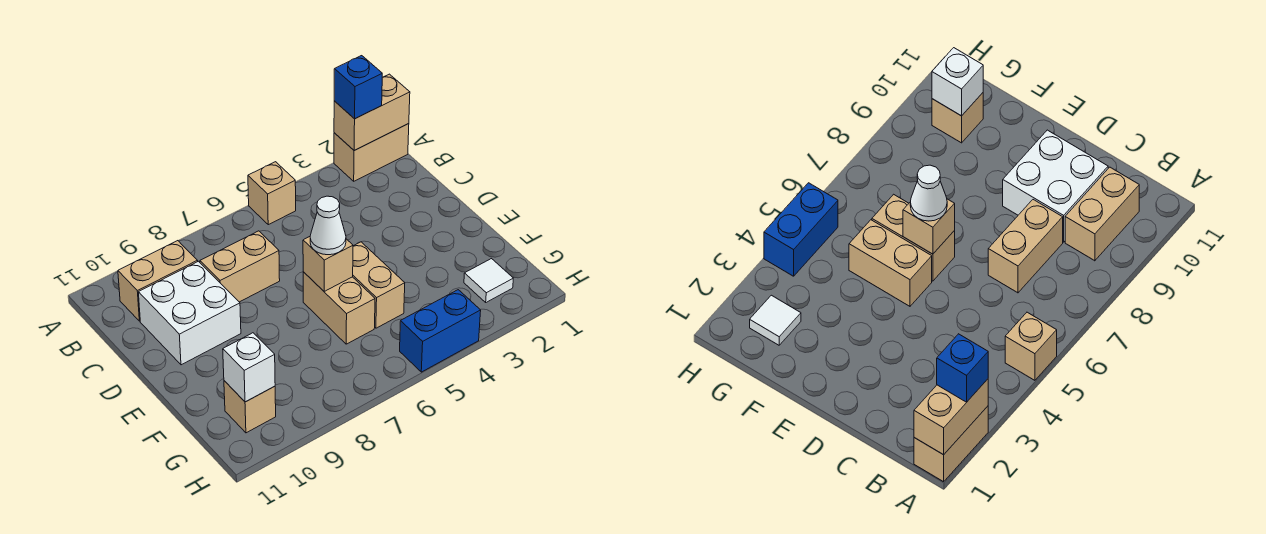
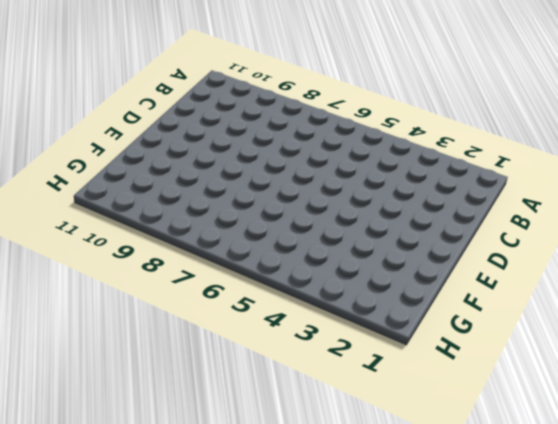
none -> tan 1x2 brick [334,124,409,181]
none -> tan 1x1 brick [248,162,296,225]
none -> tan 1x2 brick [118,241,198,321]

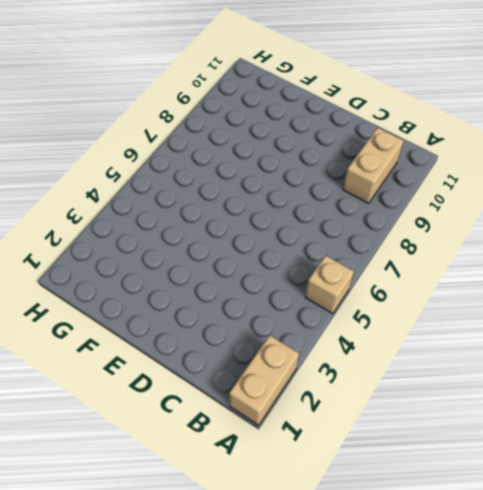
none -> tan 1x2 brick [200,231,280,302]
none -> white 2x2 brick [138,261,241,365]
none -> tan 1x2 brick [353,242,405,328]

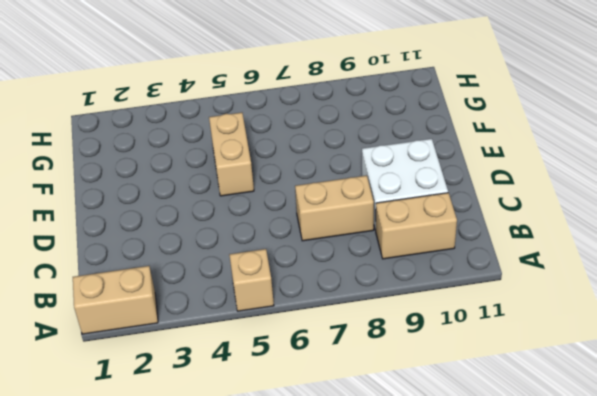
none -> tan 1x2 brick [303,272,375,344]
none -> white 1x1 tile [464,259,513,302]
none -> tan 1x1 brick [224,381,276,433]

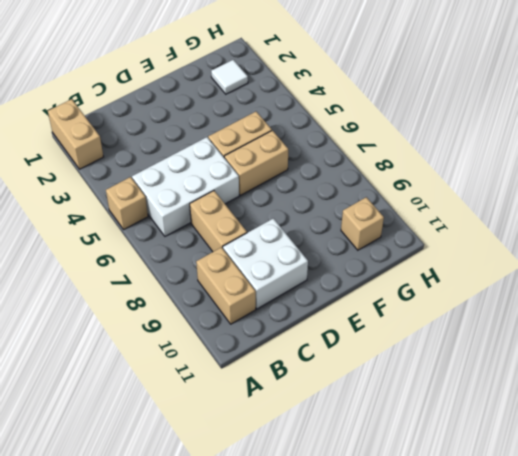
white 2x3 brick [132,137,239,236] -> none
none -> blue 1x2 brick [400,290,481,372]
none -> tan 1x2 brick [334,74,410,151]
none -> tan 1x1 brick [303,237,353,291]

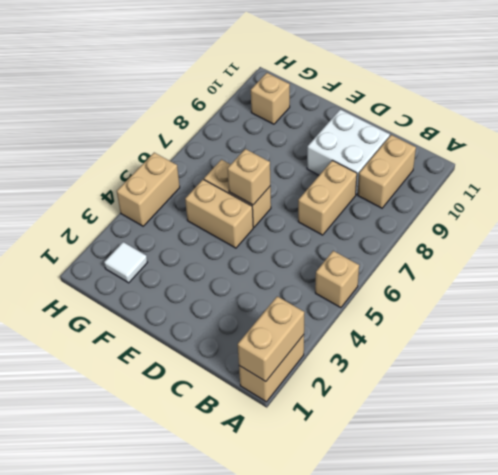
tan 1x2 brick [117,153,180,226] -> blue 1x2 brick [400,290,481,372]
none -> white 1x1 brick [223,333,275,402]
none -> blue 1x1 brick [334,56,382,119]
none -> white 1x1 cone [310,196,346,255]

